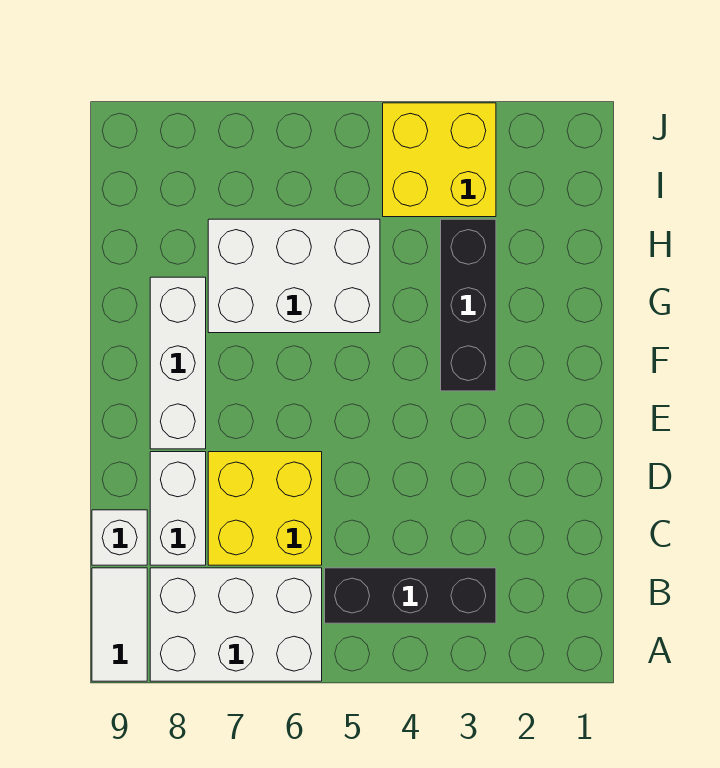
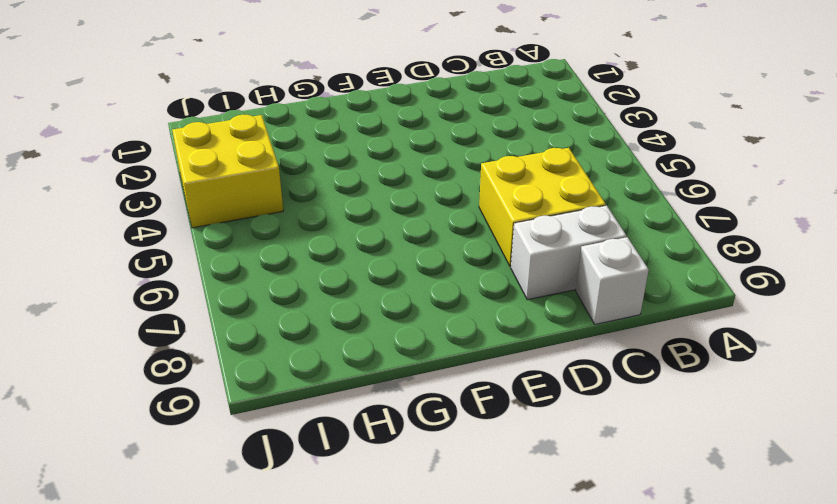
none -> white 2x3 brick [150,568,322,681]
none -> white 1x2 tile [92,568,147,681]

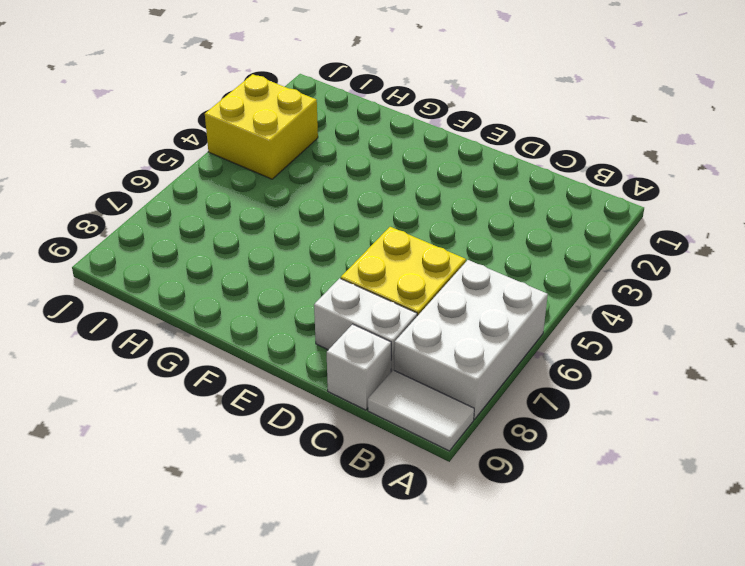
none -> black 1x3 brick [325,568,496,623]
none -> white 1x3 brick [150,277,206,449]

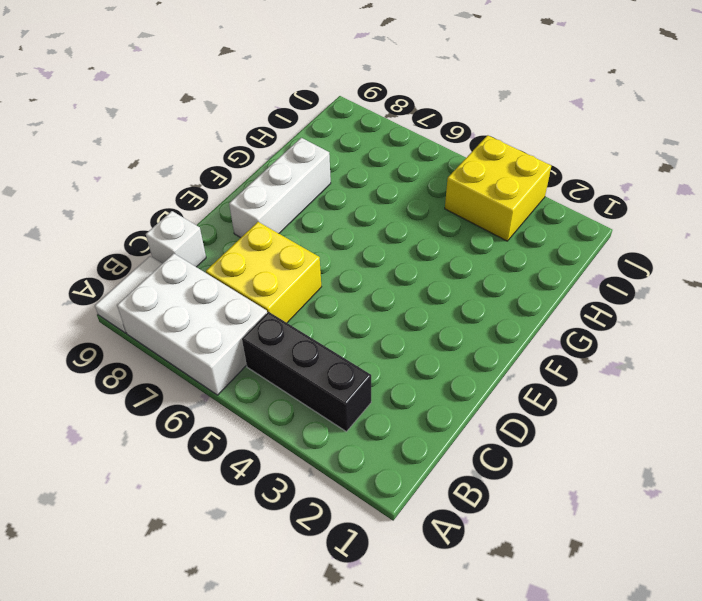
none -> white 1x2 brick [150,452,206,565]
none -> black 1x3 brick [441,219,496,391]

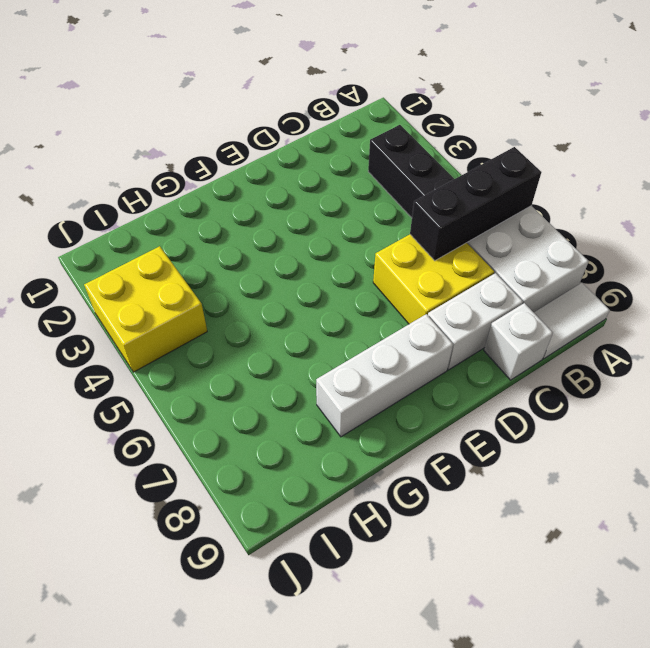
black 1x3 brick [410,147,542,261] -> black 1x3 brick moved to [441,219,496,391]
none -> white 2x3 brick [208,219,380,333]

